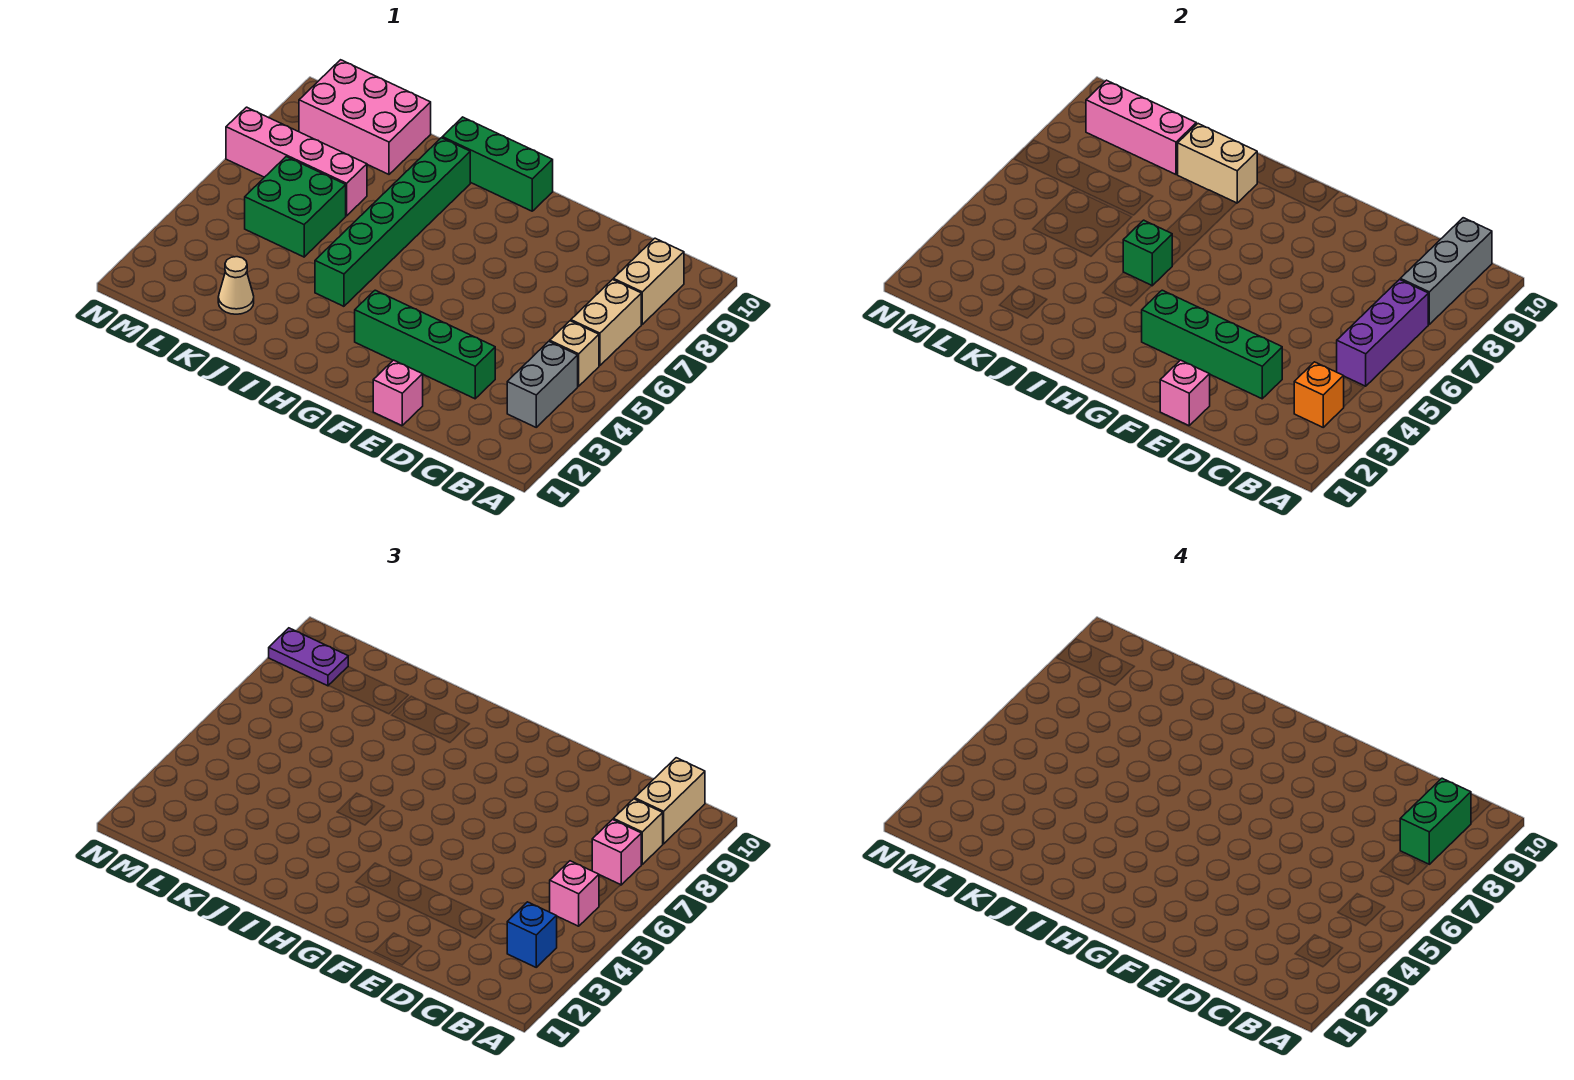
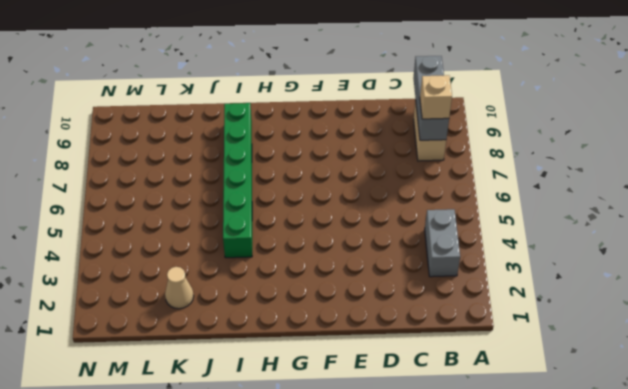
none -> tan 1x1 brick [550,321,599,386]
none -> tan 1x2 brick [571,280,641,366]
none -> green 1x4 brick [355,290,495,399]

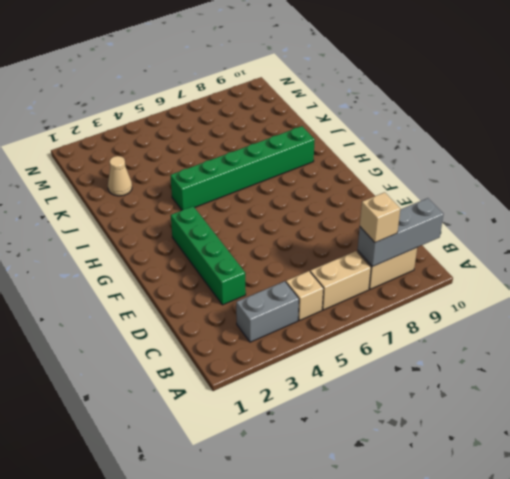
none -> pink 1x1 brick [373,360,423,426]
none -> green 1x3 brick [442,117,553,211]
none -> green 2x2 brick [245,157,346,257]

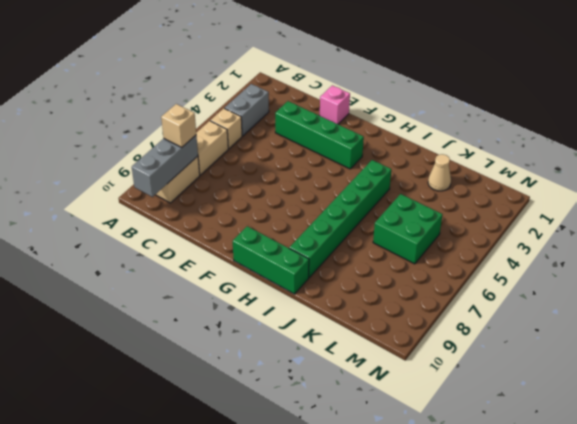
none -> pink 1x4 brick [226,107,367,216]
none -> pink 2x3 brick [299,60,431,174]
none -> orange 1x1 brick [1294,362,1344,427]

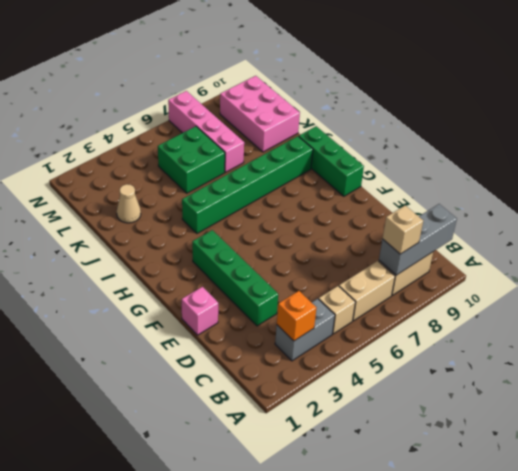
none -> purple 1x3 brick [1337,280,1428,386]
none -> green 1x4 brick [1142,290,1282,399]
none -> pink 1x1 brick [1160,360,1210,426]

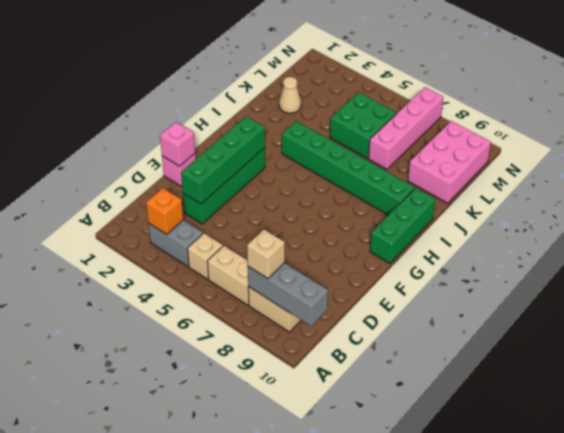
none -> purple 1x3 brick [1337,280,1428,386]
none -> green 1x1 brick [1123,220,1172,286]
none -> tan 1x2 brick [1178,124,1257,203]

